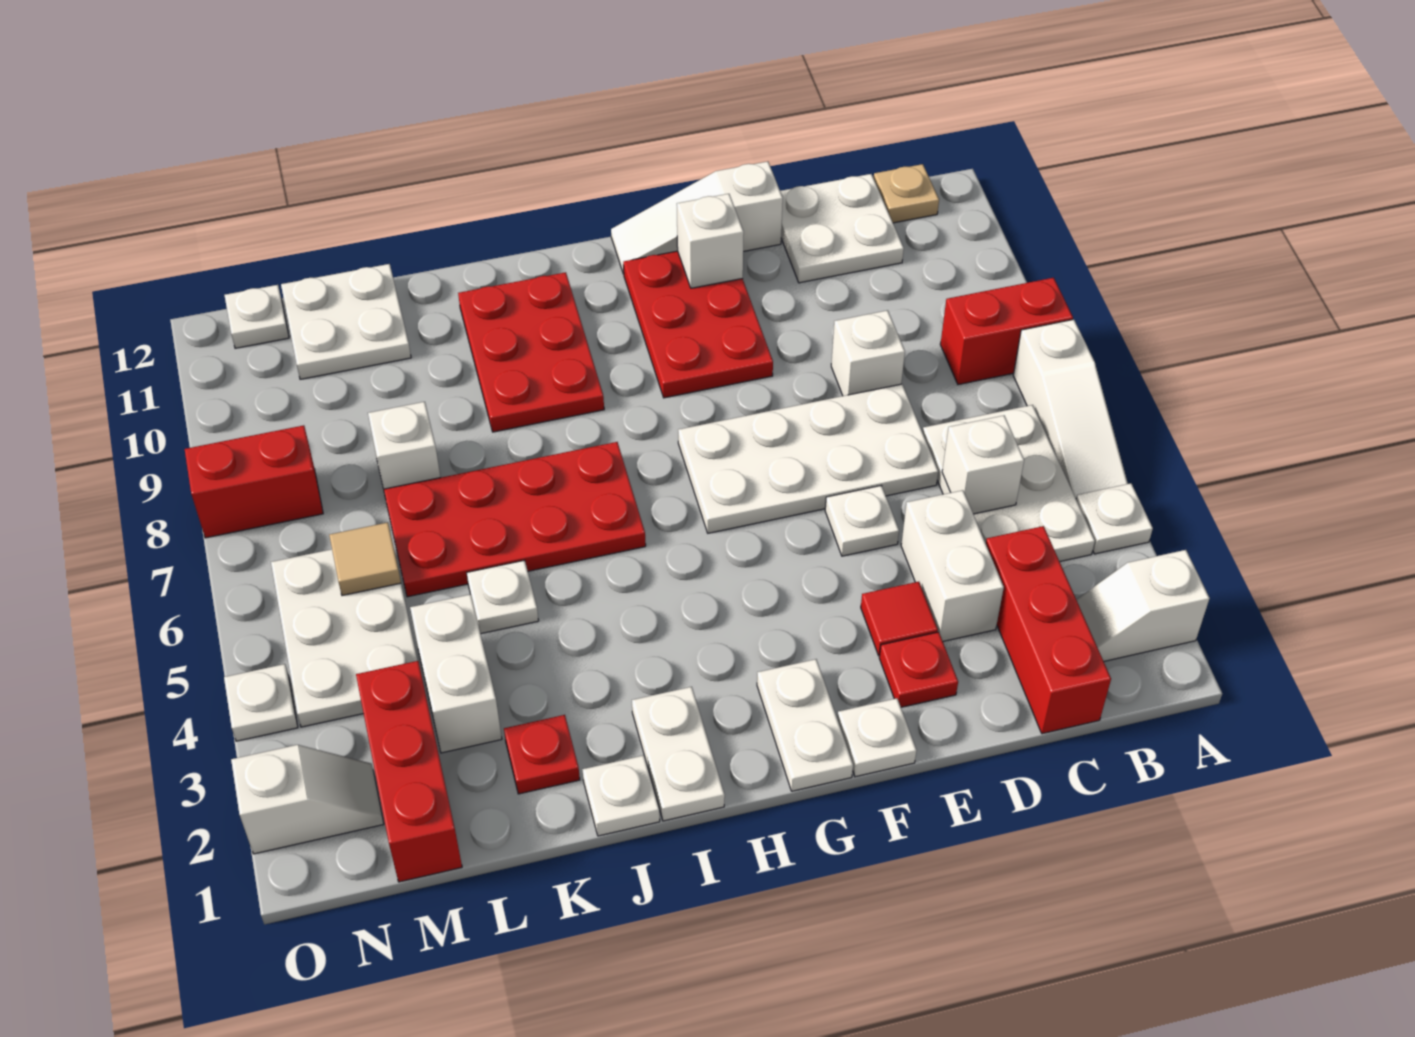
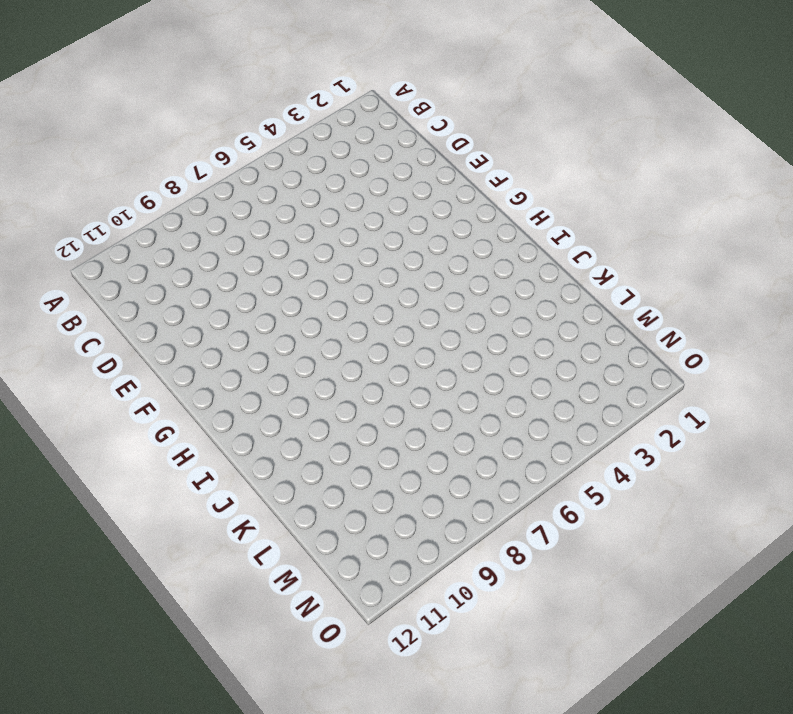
none -> white 1x2 slope [1076,550,1210,661]
none -> white 1x1 plate [1076,483,1153,554]
none -> white 1x3 slope [1013,319,1128,498]
none -> red 1x2 brick [940,278,1073,385]

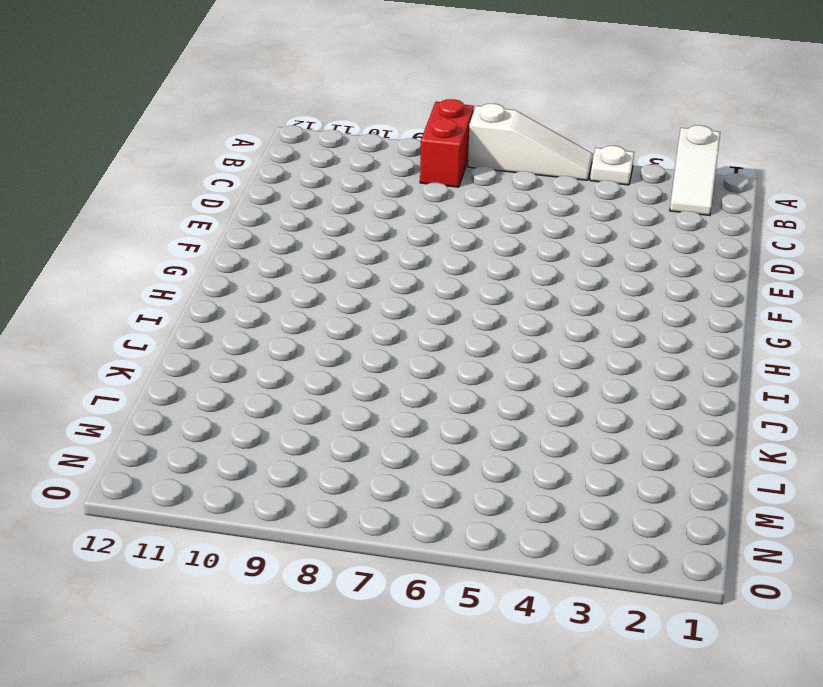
none -> white 2x3 plate [923,405,1095,562]
none -> tan 1x1 plate [874,164,939,223]
none -> red 1x3 brick [986,526,1111,734]
none -> white 2x2 plate [780,174,904,283]

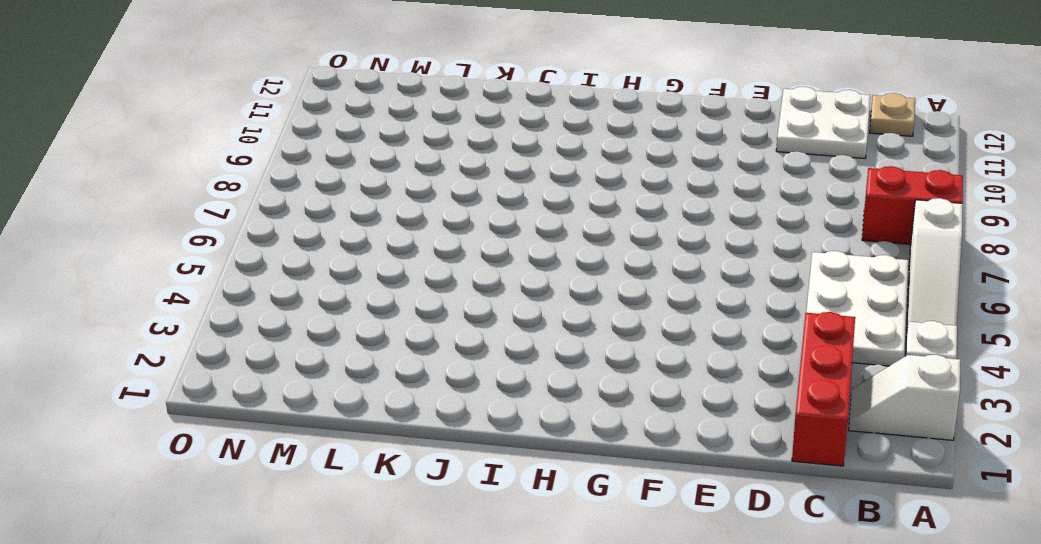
none -> white 1x2 brick [901,490,1004,641]
none -> white 2x4 plate [678,384,938,533]
none -> white 1x1 brick [831,310,905,396]
none -> red 1x1 plate [879,632,958,707]

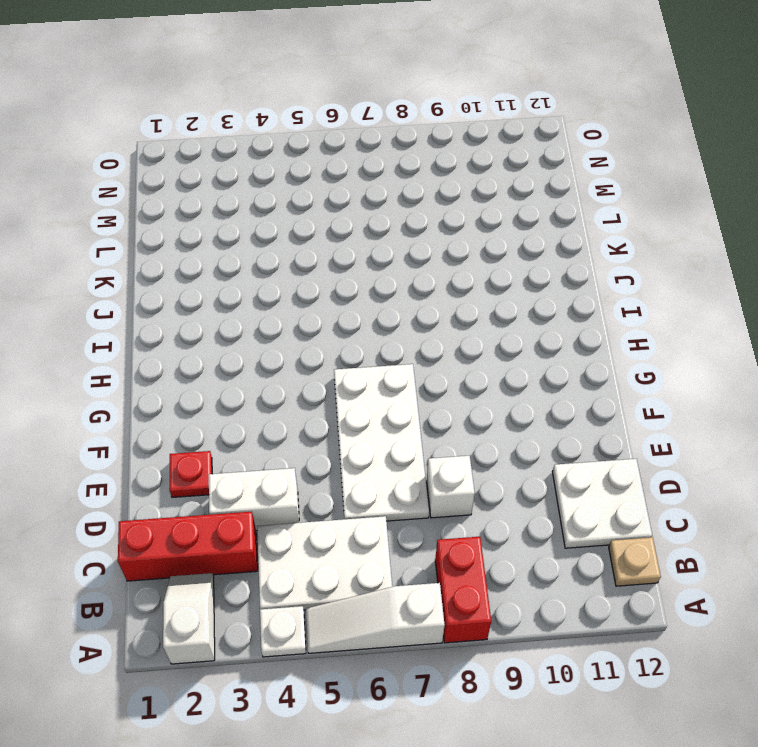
none -> red 1x1 tile [861,582,938,656]
none -> white 1x1 plate [825,486,899,556]
none -> white 1x3 slope [611,162,783,274]
none -> white 1x1 plate [837,698,917,777]

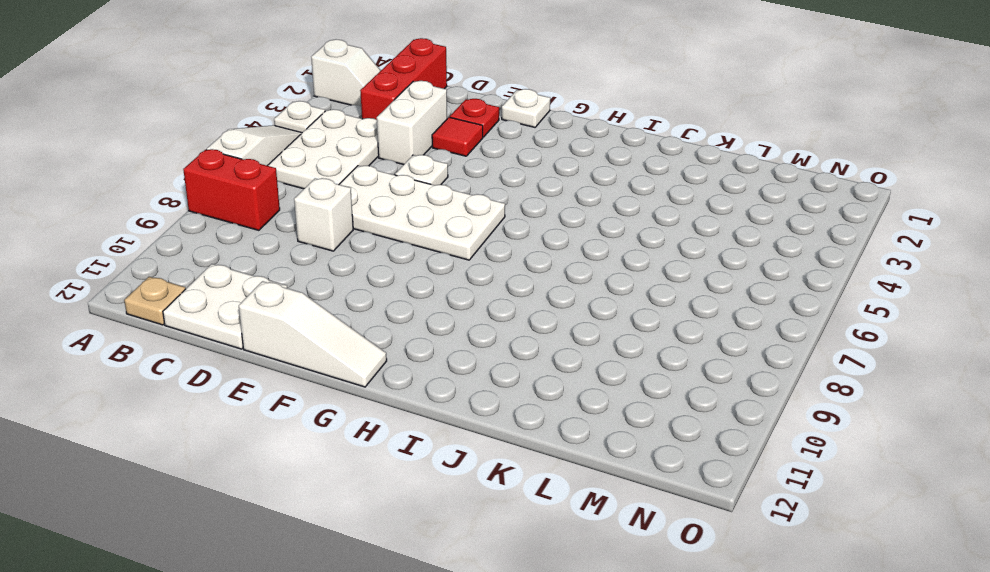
none -> red 2x3 plate [623,251,773,398]
none -> white 1x2 plate [757,659,853,791]
none -> white 1x2 plate [632,687,725,821]
none -> red 2x4 plate [384,442,646,597]

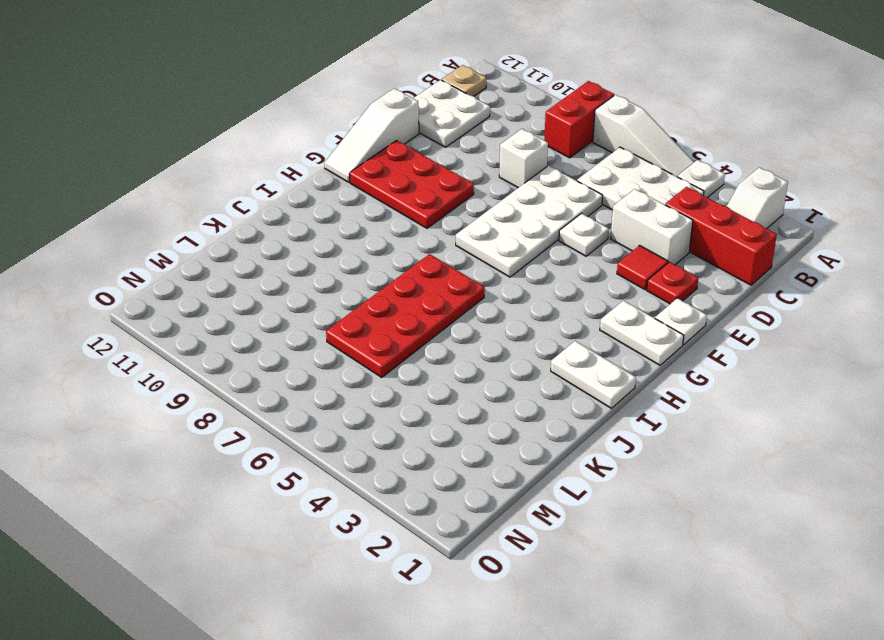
none -> red 2x3 plate [458,272,604,432]
none -> white 1x1 plate [582,755,660,836]
none -> red 1x1 plate [504,715,580,794]
none -> white 1x1 plate [467,560,539,634]

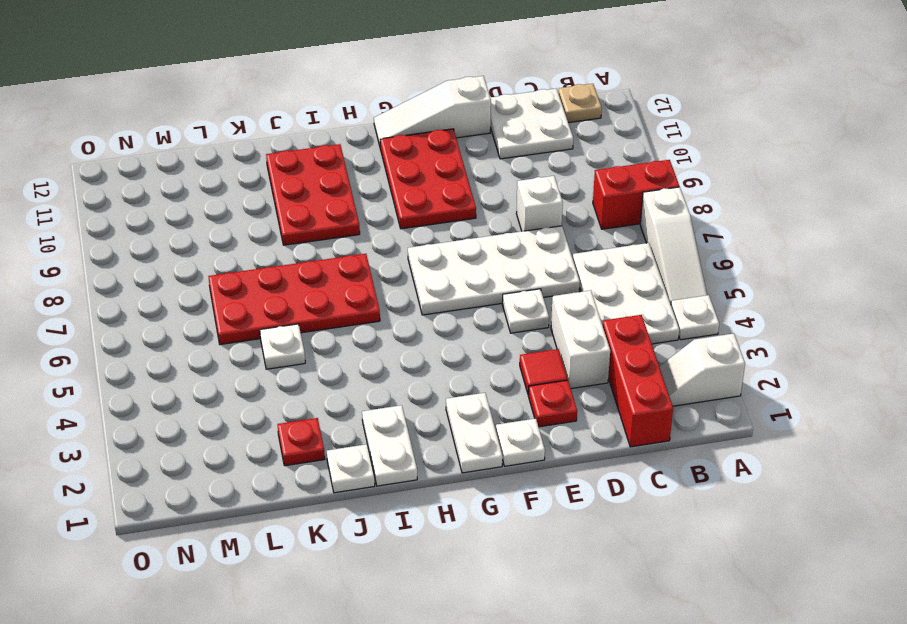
none -> white 1x2 brick [410,594,502,753]
none -> white 1x1 brick [368,402,441,489]
none -> white 2x2 plate [281,264,411,379]
none -> red 1x3 brick [356,661,462,882]

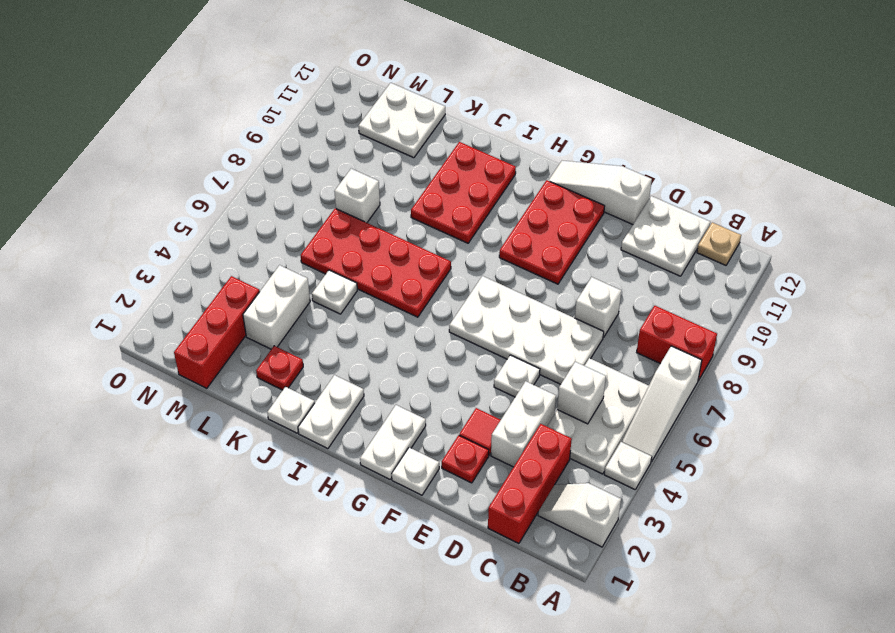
none -> white 2x3 plate [271,549,418,727]
none -> white 1x2 slope [231,745,384,854]
none -> red 1x2 brick [185,425,323,538]
none -> white 1x1 plate [225,285,289,348]

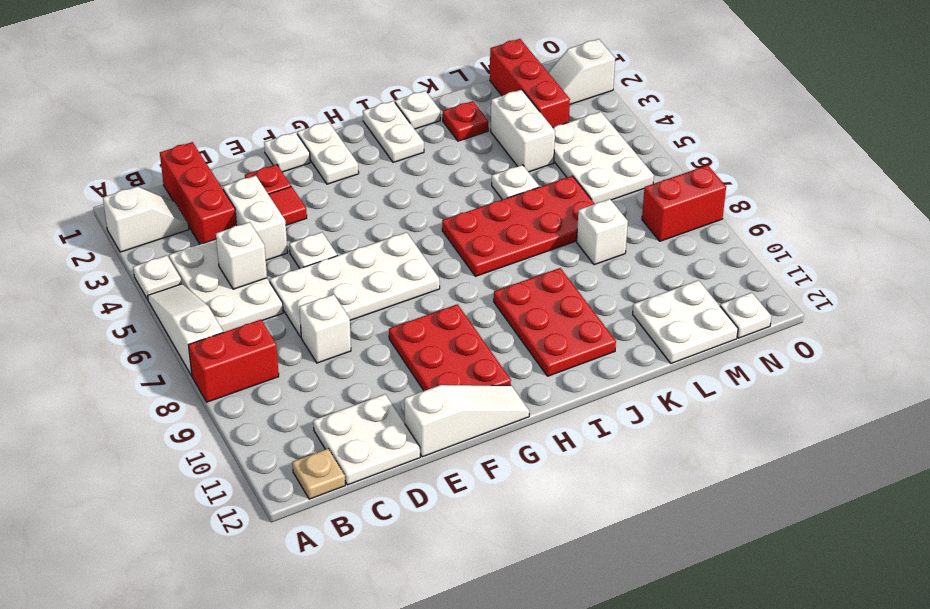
none -> white 1x1 plate [224,664,298,741]
none -> white 1x1 brick [677,194,744,288]
none -> tan 1x1 tile [329,522,401,596]

